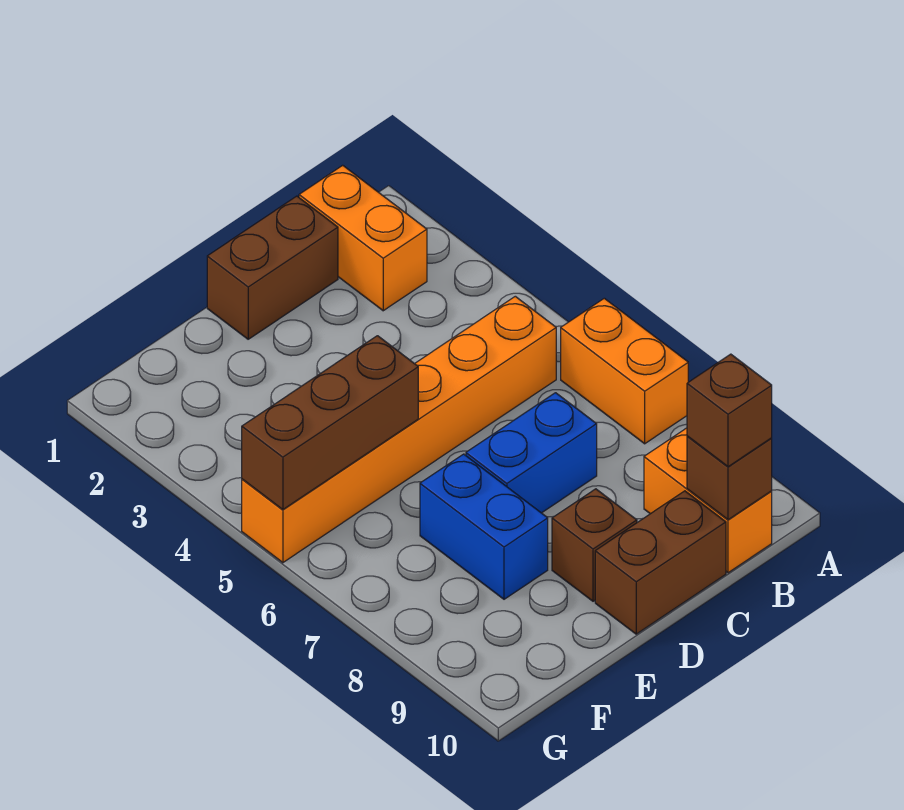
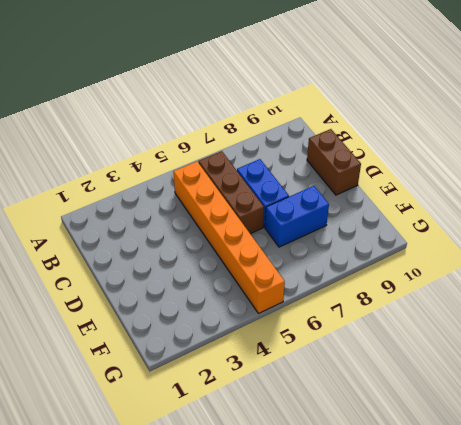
brown 1x3 brick [198,151,264,234] -> brown 1x3 brick moved to [242,336,418,510]
none -> orange 1x2 brick [561,298,688,444]
none -> orange 1x2 brick [299,165,427,311]
none -> orange 1x2 brick [644,428,772,573]

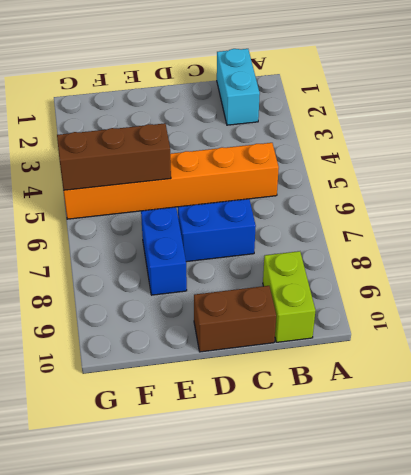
cyan 1x2 brick [217,49,260,125] -> orange 1x2 brick [299,165,427,311]
lime 1x2 brick [263,251,315,342] -> orange 1x2 brick [644,428,772,573]
none -> orange 1x2 brick [561,298,688,444]
none -> brown 1x2 brick [207,196,338,339]
none -> brown 1x1 brick [552,489,637,601]

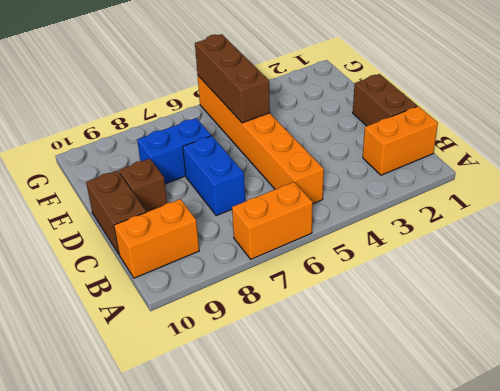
none -> brown 1x1 brick [687,436,772,520]
none -> brown 1x1 brick [687,354,772,467]

